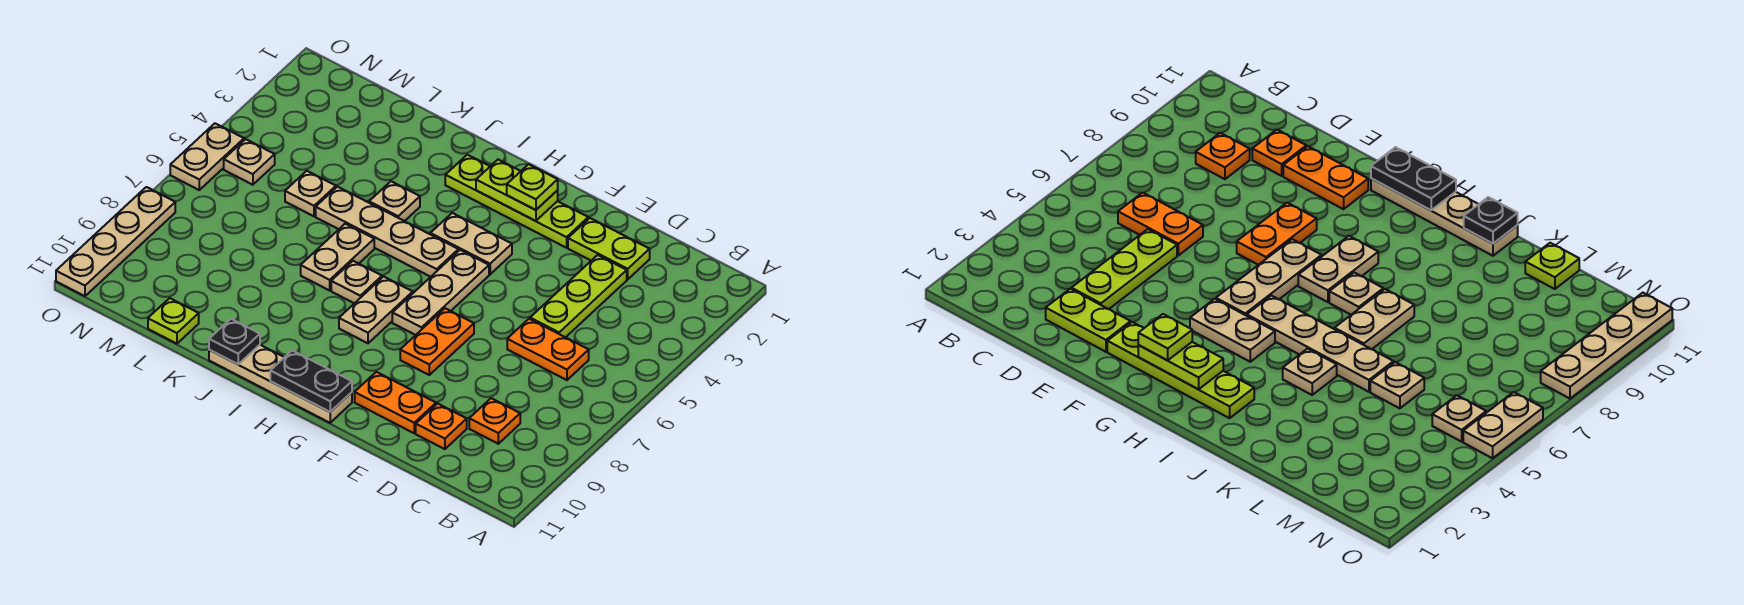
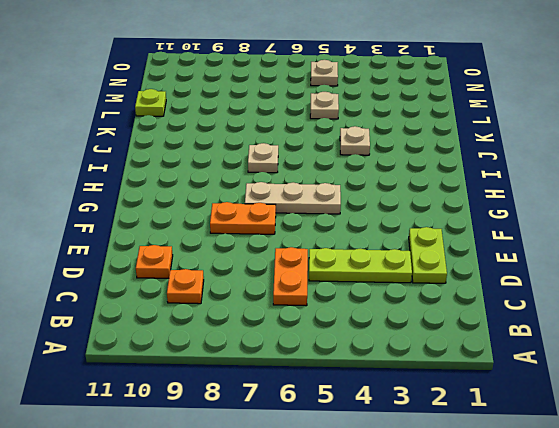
none -> orange 1x2 plate [355,372,436,433]
none -> lime 1x4 plate [445,155,588,248]
none -> tan 1x2 plate [430,213,512,274]

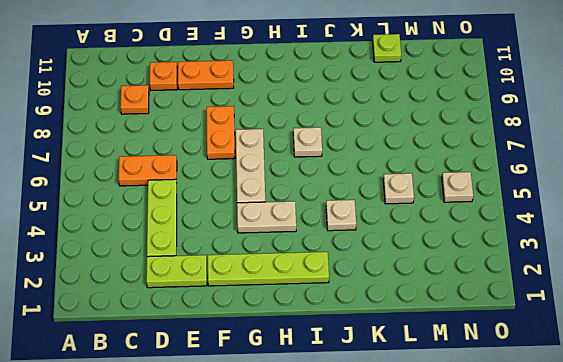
none -> tan 1x4 plate [209,345,352,423]
none -> tan 1x4 plate [316,187,458,277]
none -> tan 1x2 plate [339,277,413,343]

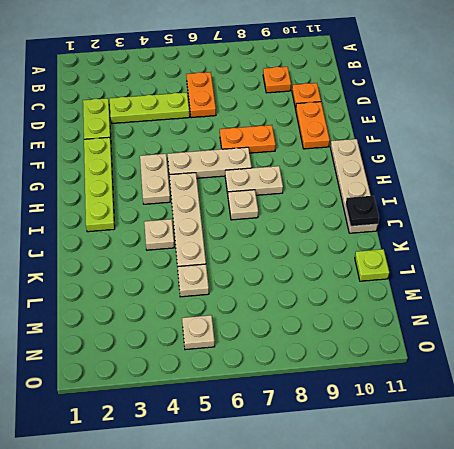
none -> tan 1x2 plate [301,224,374,290]
none -> tan 1x2 plate [170,123,244,190]
none -> tan 1x4 plate [56,187,175,296]

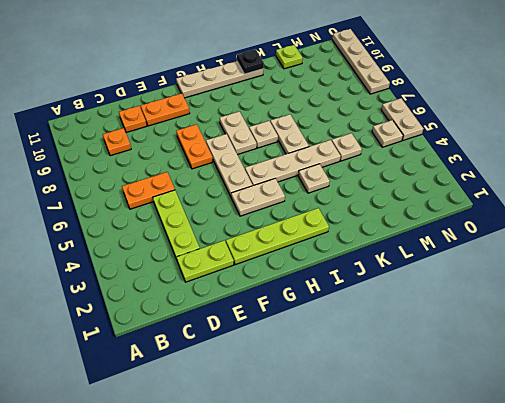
none -> lime 1x2 plate [476,160,558,221]
none -> black 1x2 plate [270,350,352,412]
none -> lime 1x1 plate [507,164,558,210]

